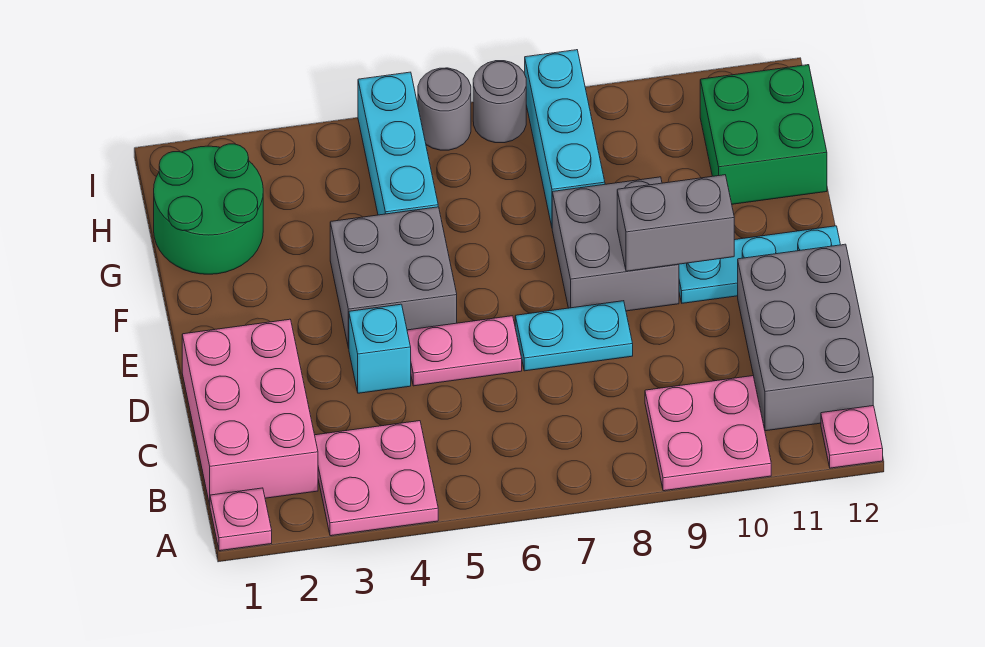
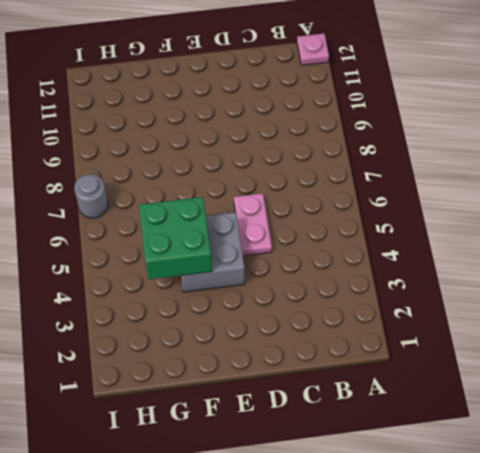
green 2x2 brick [139,197,212,279] -> green 2x2 brick moved to [700,65,827,204]
none -> pink 1x1 plate [210,488,272,551]
none -> pink 2x2 plate [315,421,438,536]
none -> pink 2x2 plate [645,376,771,491]

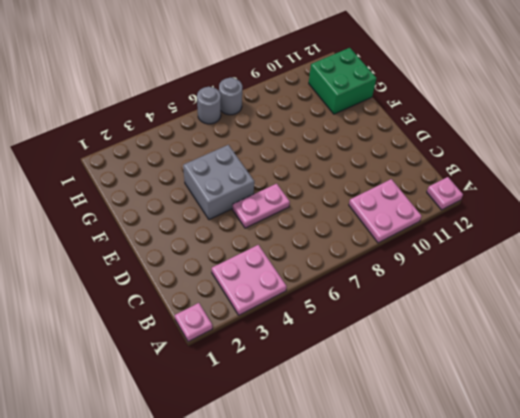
none -> pink 2x3 brick [182,319,318,505]
none -> grey 2x3 brick [738,244,873,431]
none -> cyan 1x1 brick [349,304,411,393]

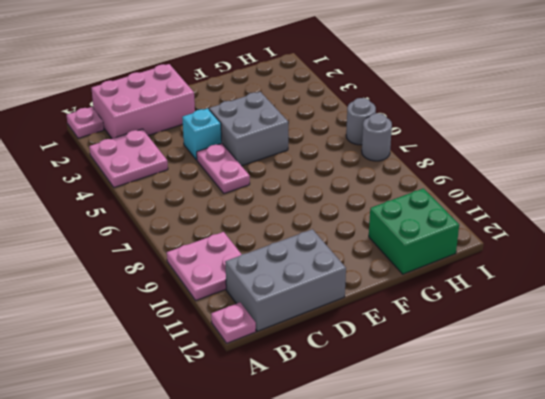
none -> cyan 1x2 plate [515,301,633,371]
none -> grey 2x2 brick [552,177,679,311]
none -> cyan 1x3 plate [679,226,840,303]

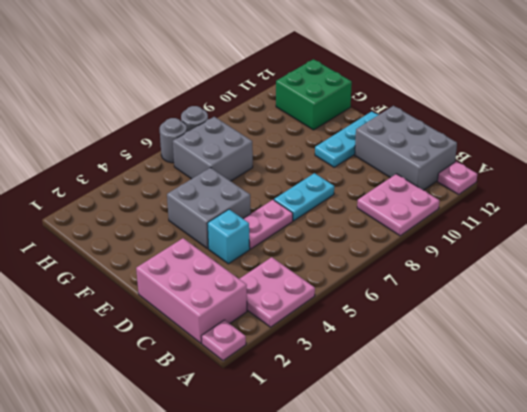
grey 2x2 brick [173,117,253,181] -> grey 2x2 brick moved to [552,177,679,311]
none -> green 2x2 round brick [154,144,263,274]
none -> cyan 1x3 brick [358,72,438,215]
none -> cyan 1x3 brick [525,50,605,226]

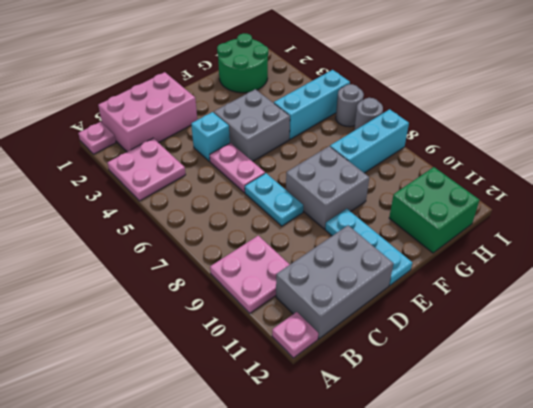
none -> grey 1x2 brick [617,175,734,271]

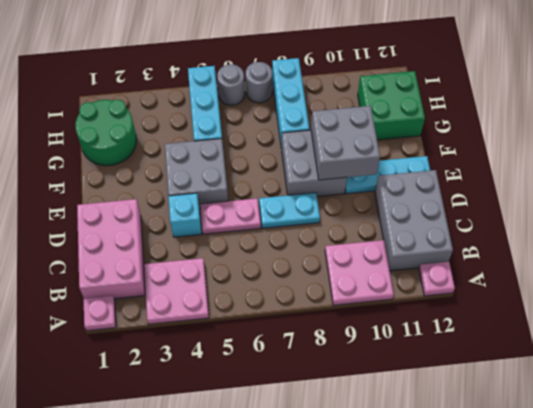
grey 2x2 brick [311,106,380,180] -> grey 1x2 brick [617,175,734,271]

